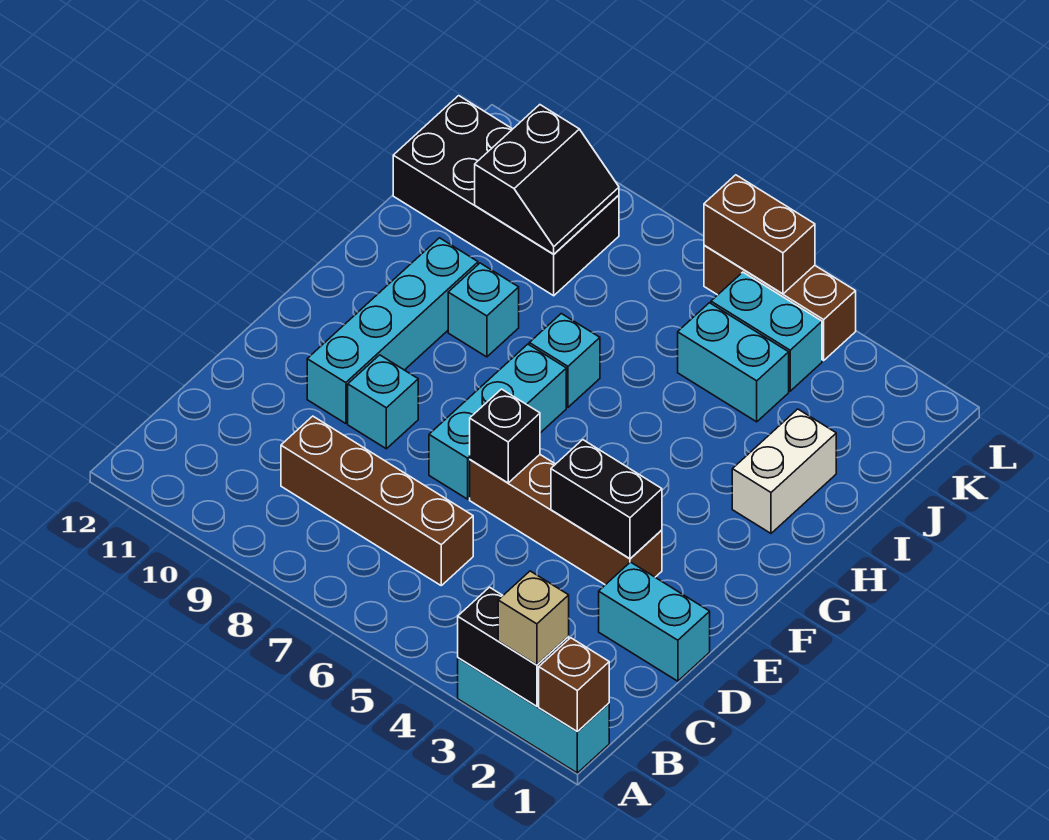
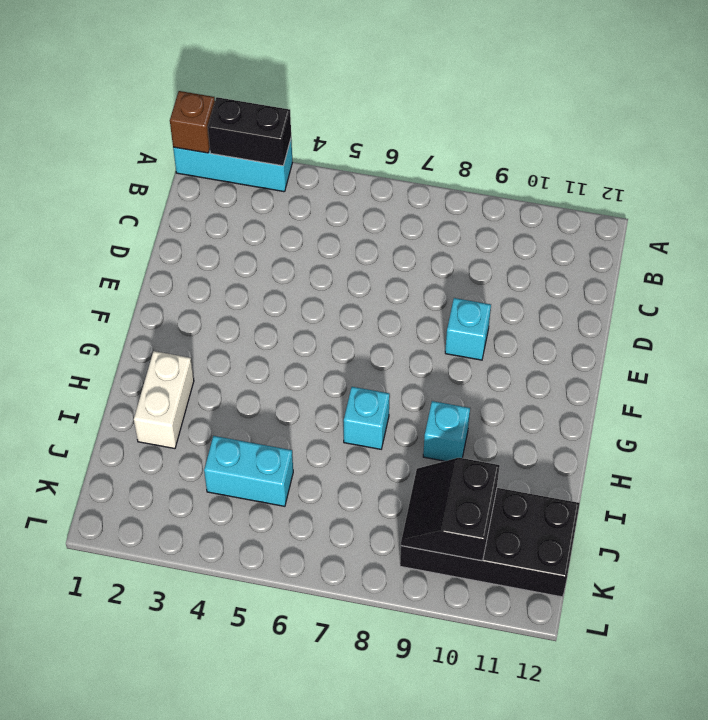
none -> brown 1x4 brick [281,416,473,585]
none -> cyan 1x2 brick [599,562,710,681]
none -> brown 1x4 brick [470,455,662,585]

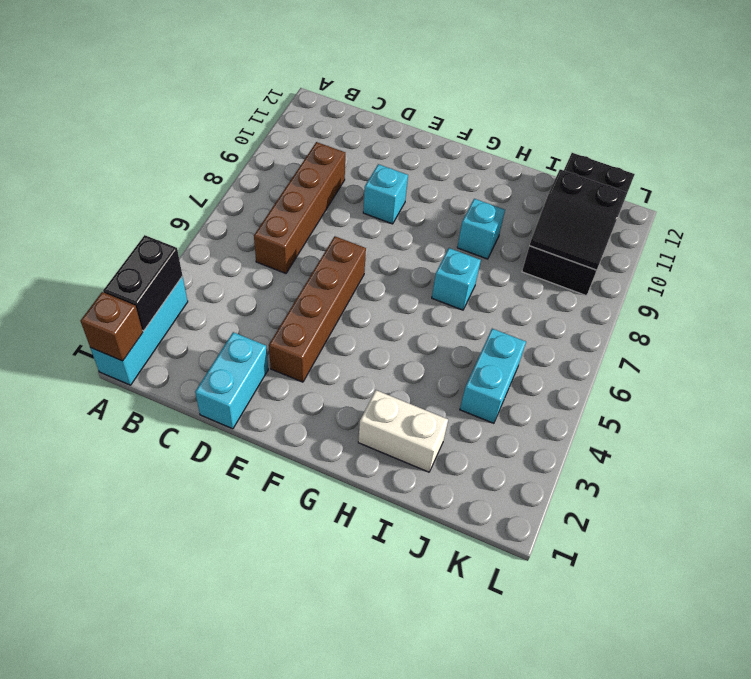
none -> cyan 1x3 brick [429,344,566,499]
none -> cyan 1x4 brick [307,238,478,424]
none -> cyan 1x2 brick [711,272,822,391]

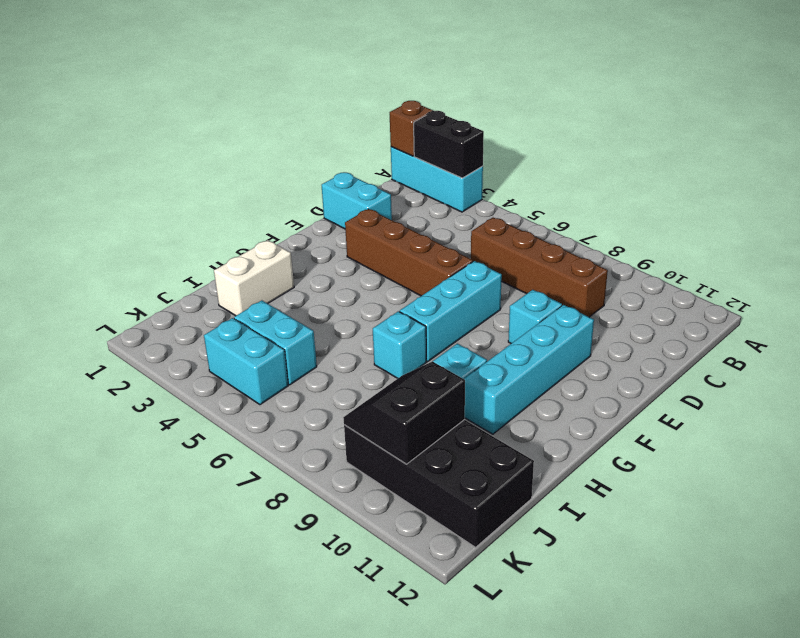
none -> brown 1x3 brick [704,245,856,360]
none -> black 1x2 brick [551,440,662,559]
none -> black 1x1 brick [470,389,540,483]

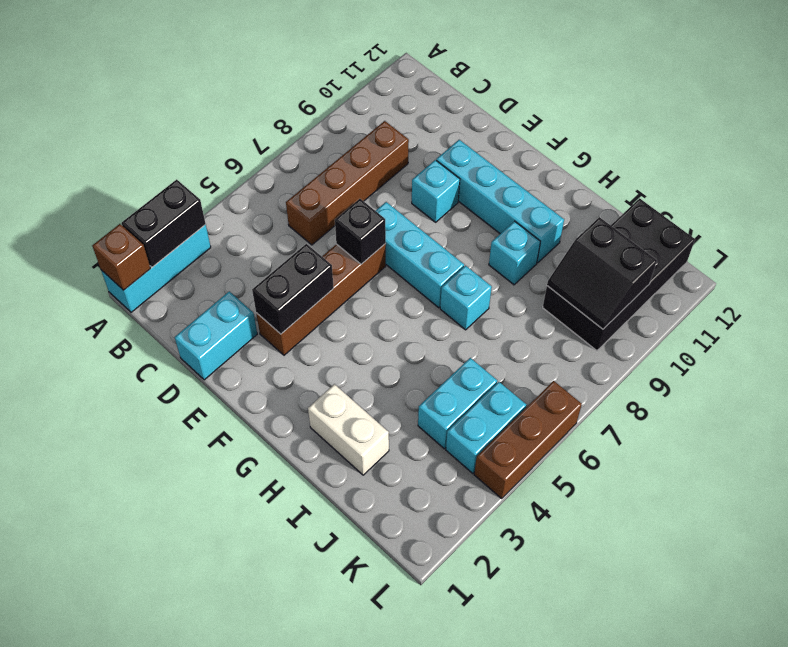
none -> brown 1x2 brick [704,175,815,294]
none -> tan 1x1 brick [498,571,569,665]

